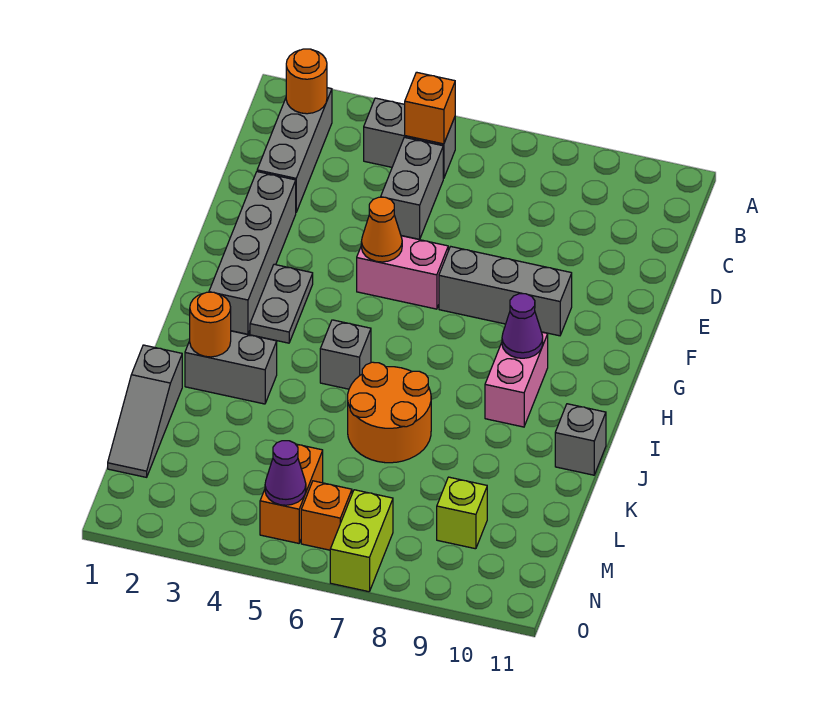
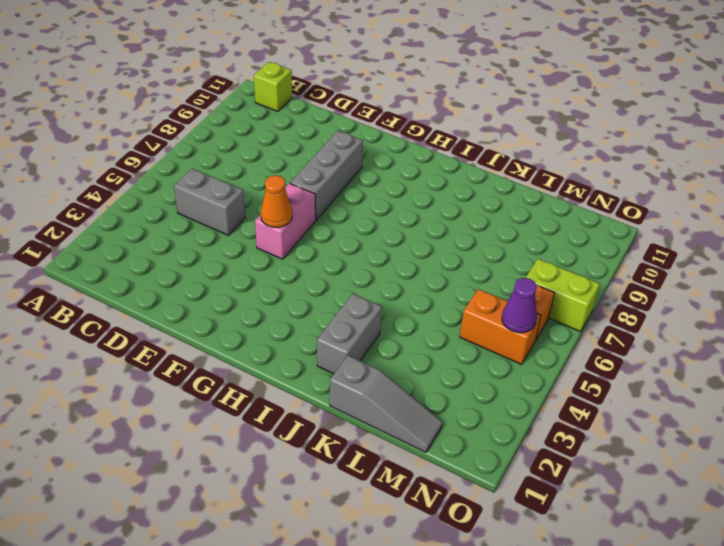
lime 1x1 brick [254,62,292,111] -> lime 1x1 brick moved to [437,477,487,549]
none -> grey 1x3 brick [257,88,332,212]
none -> grey 1x2 brick [364,98,455,179]
none -> grey 1x4 brick [209,172,296,334]

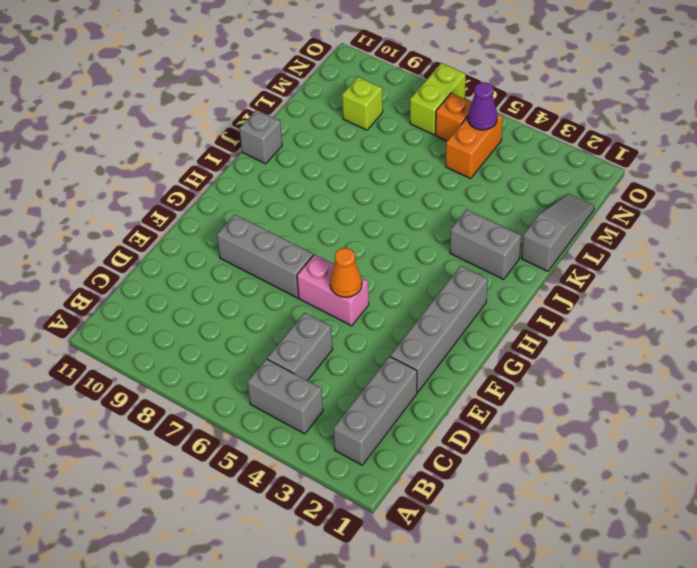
none -> grey 1x2 plate [250,264,313,343]
none -> pink 1x2 brick [485,332,548,427]
none -> grey 1x1 brick [320,320,371,389]

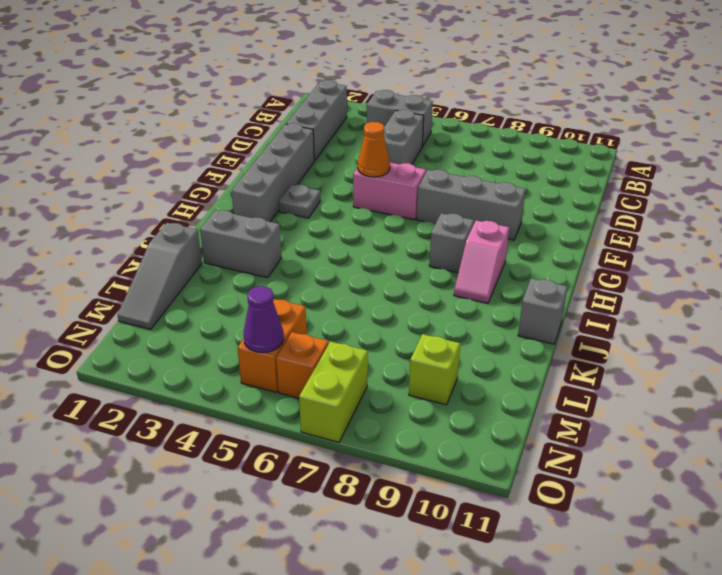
grey 1x1 plate [279,184,320,218] -> grey 1x2 plate [250,264,313,343]
grey 1x1 brick [429,213,474,273] -> grey 1x1 brick moved to [320,320,371,389]
pink 1x2 slope [454,220,509,303] -> pink 1x2 brick [485,332,548,427]
none -> orange 2x2 round brick [348,362,431,463]
none -> orange 1x1 round brick [286,49,327,114]
none -> orange 1x1 brick [405,72,455,144]

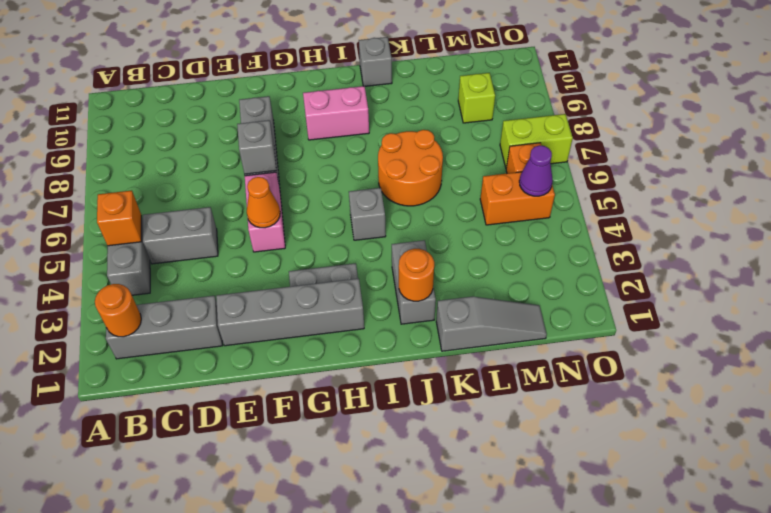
grey 1x1 brick [237,120,276,174] -> none
none -> purple 1x1 cone [502,294,543,358]

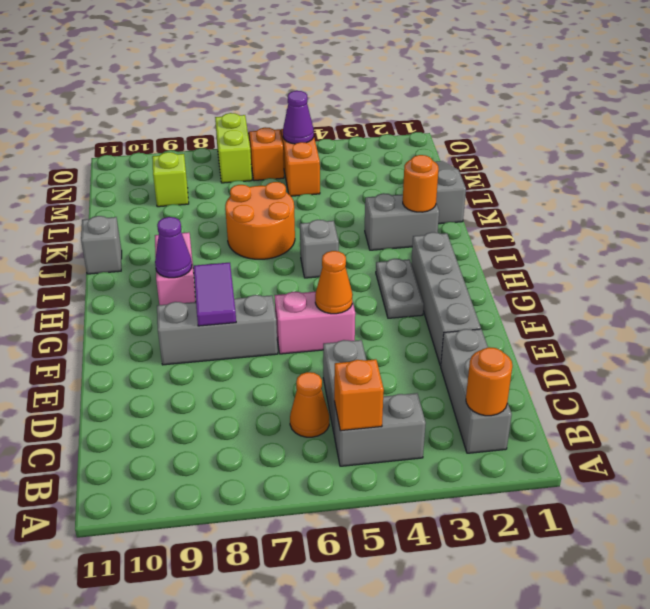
orange 1x1 cone [290,372,329,437] -> none
purple 1x2 tile [194,263,236,326] -> none

